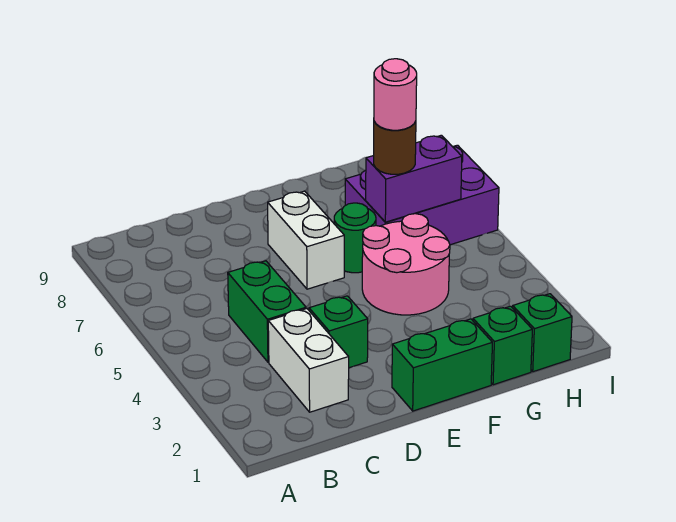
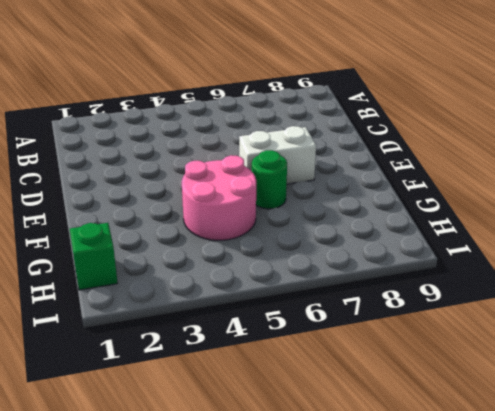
none -> white 1x2 brick [268,309,349,412]
none -> green 1x2 brick [228,261,306,362]
none -> green 1x1 brick [309,296,368,368]

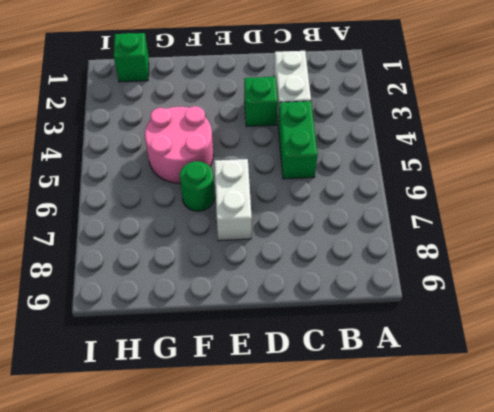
none -> green 1x2 brick [392,319,492,411]
none -> green 1x1 brick [473,306,532,385]
none -> purple 2x3 brick [345,145,499,245]

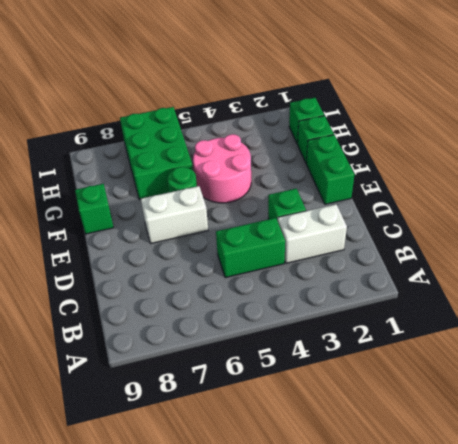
green 1x1 brick [75,184,114,234] -> none
green 2x3 brick [120,107,193,200] -> purple 2x3 brick [345,145,499,245]
none -> purple 1x2 brick [366,135,462,222]
none -> brown 1x1 round brick [374,121,416,174]
none -> pink 1x1 round brick [374,59,417,130]

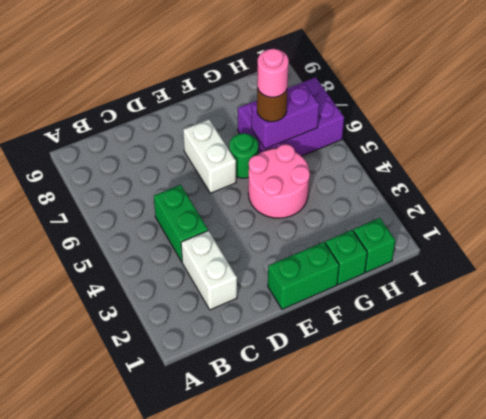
none -> green 1x1 brick [309,296,368,368]

